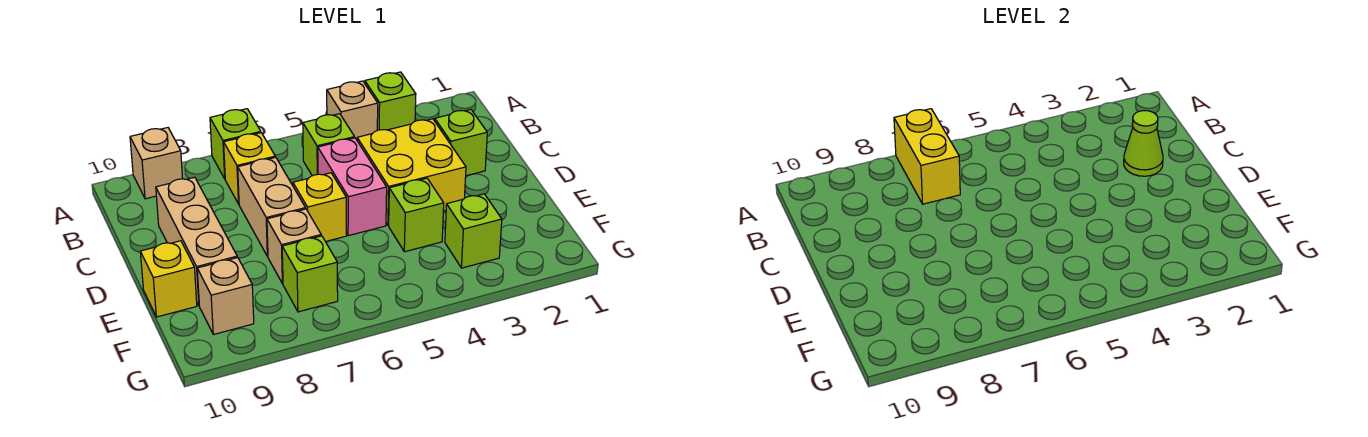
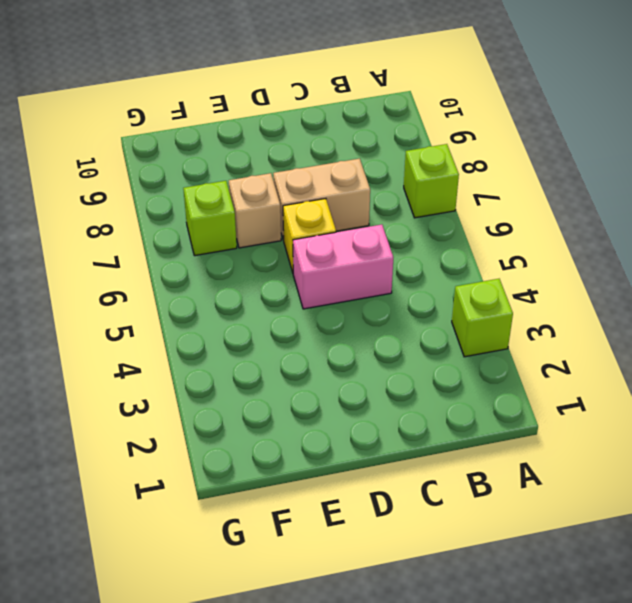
none -> tan 1x1 brick [327,81,378,140]
none -> tan 1x1 brick [130,128,183,199]
none -> lime 1x1 brick [303,114,355,176]

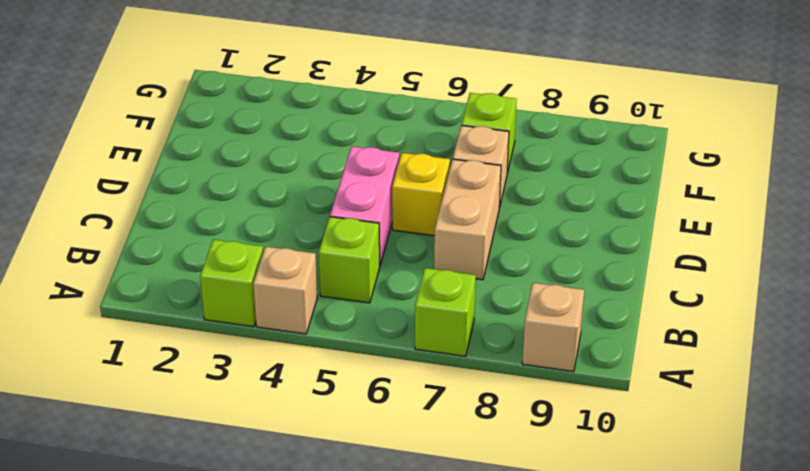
none -> yellow 1x1 brick [224,133,275,204]
none -> lime 1x1 brick [435,109,487,176]
none -> yellow 2x2 brick [357,119,466,225]

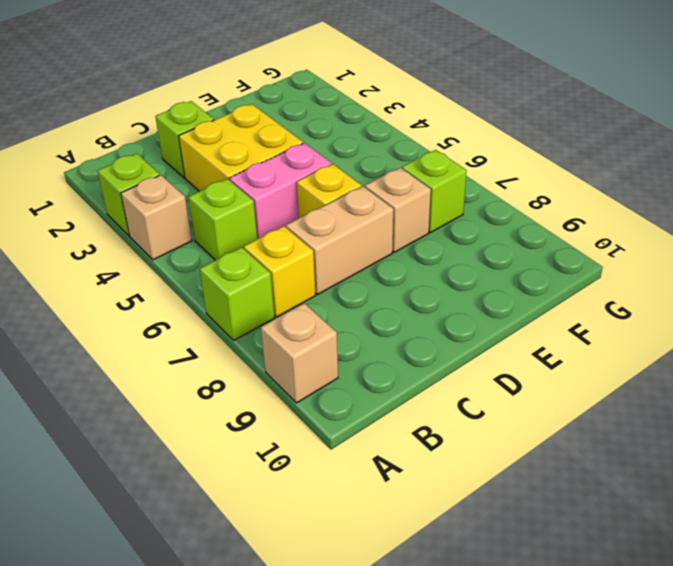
none -> tan 1x3 brick [156,177,237,305]
none -> lime 1x1 brick [389,178,444,252]
none -> yellow 1x1 brick [140,241,197,317]

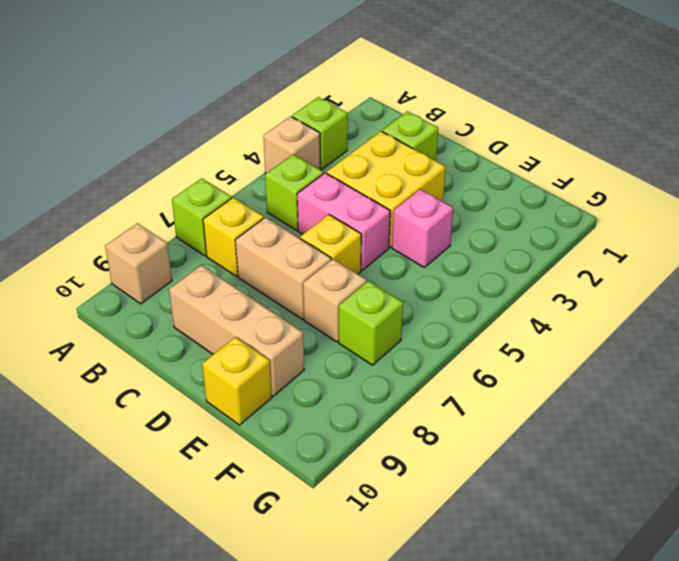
pink 1x1 brick [392,189,453,267] -> lime 1x1 brick [389,178,444,252]
none -> lime 1x1 brick [445,194,502,268]
none -> tan 1x1 brick [197,258,254,335]
none -> yellow 1x2 brick [894,109,960,204]

